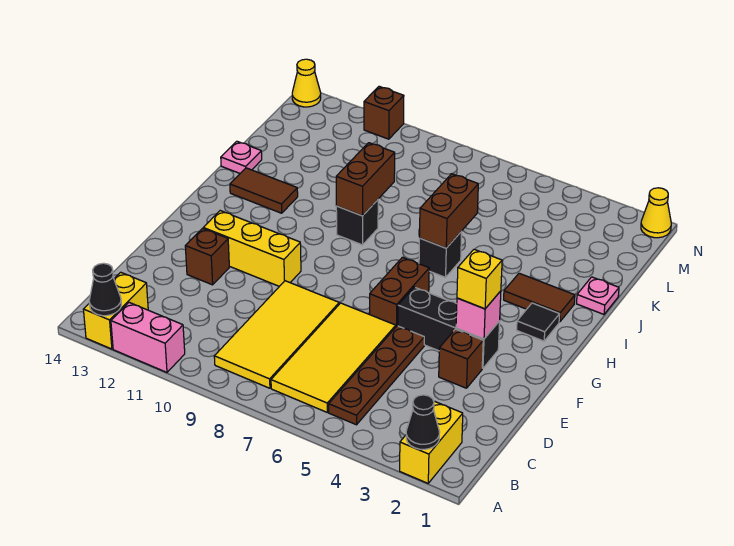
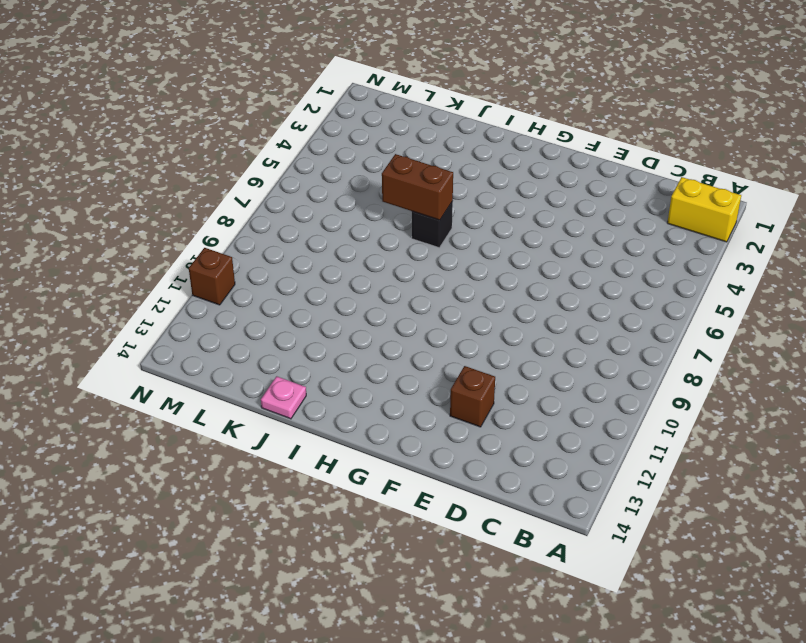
none -> pink 1x2 brick [111,302,185,372]
none -> yellow 1x2 brick [83,272,148,349]
none -> brown 1x4 plate [329,326,424,425]

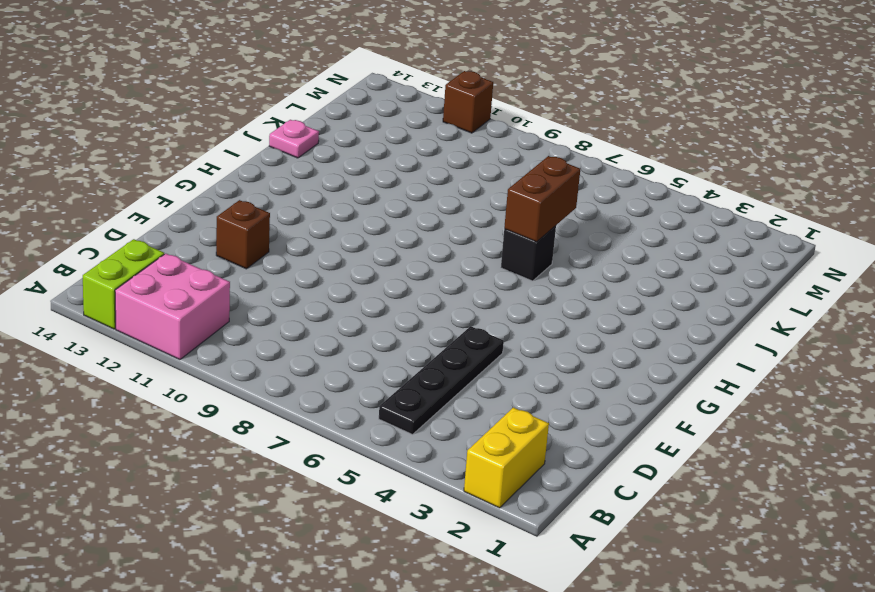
pink 2x2 brick [115,254,230,360] -> pink 1x2 brick [111,302,185,372]
lime 1x2 brick [83,239,164,329] -> yellow 1x2 brick [83,272,148,349]
black 1x4 plate [379,326,504,434] -> brown 1x4 plate [329,326,424,425]
none -> yellow 2x4 tile [271,303,396,412]
none -> yellow 2x4 tile [214,281,339,388]
none -> brown 1x1 brick [439,329,483,388]

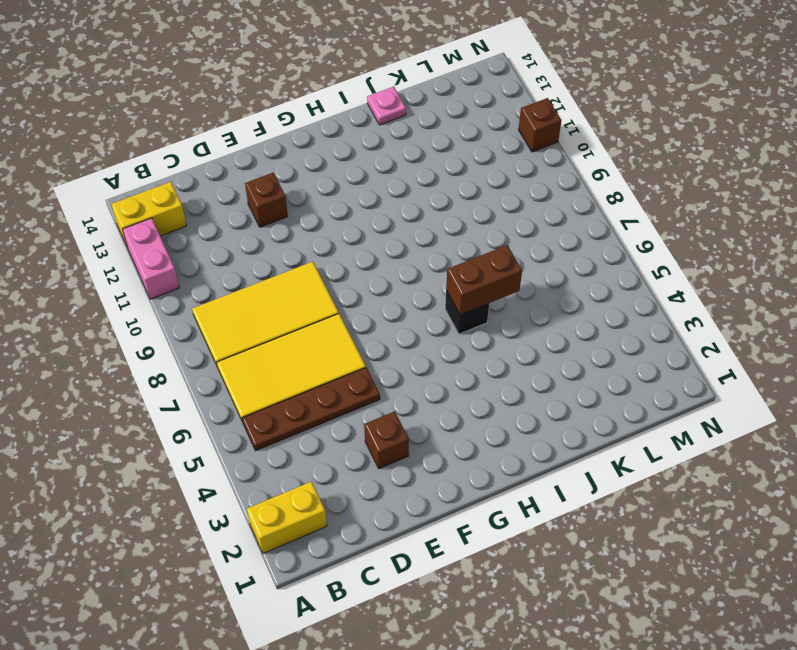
none -> black 1x3 brick [398,287,500,368]
none -> brown 1x2 brick [370,257,429,326]
none -> yellow 1x3 brick [203,211,301,286]

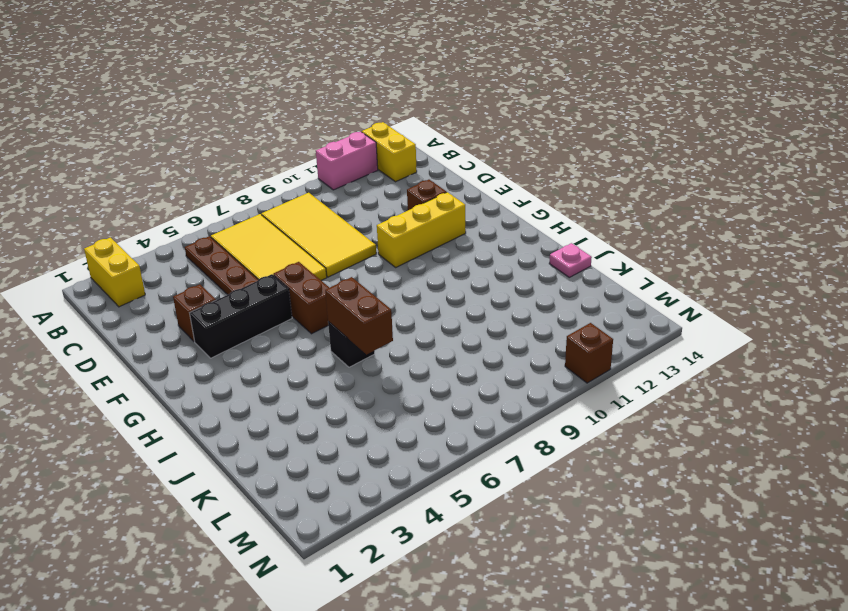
none -> black 1x1 tile [517,303,560,341]
none -> brown 1x2 tile [504,273,575,322]
none -> black 1x1 brick [336,200,378,245]

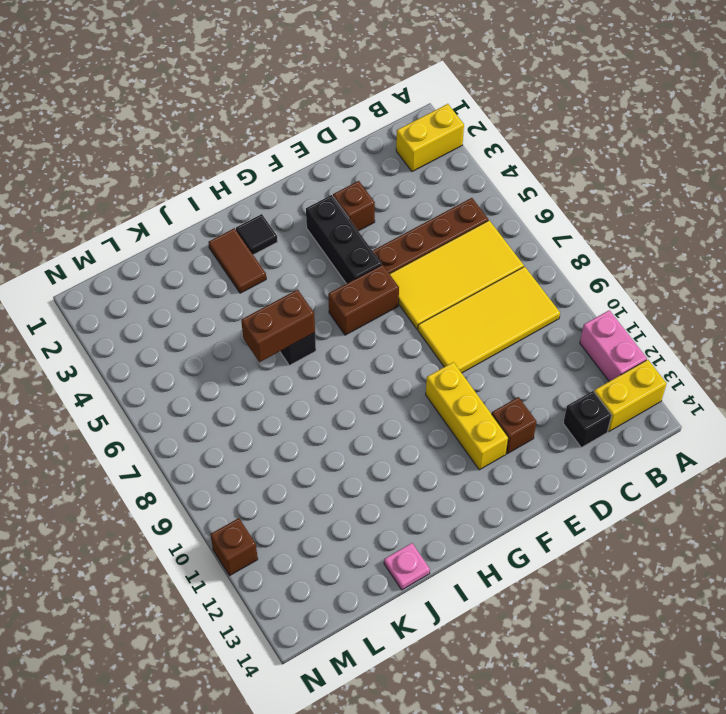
black 1x1 brick [563,391,612,447] -> black 1x1 brick moved to [336,200,378,245]
none -> brown 1x2 tile [230,168,298,213]
none -> pink 1x1 plate [577,277,619,314]
none -> yellow 1x1 cone [641,188,671,238]

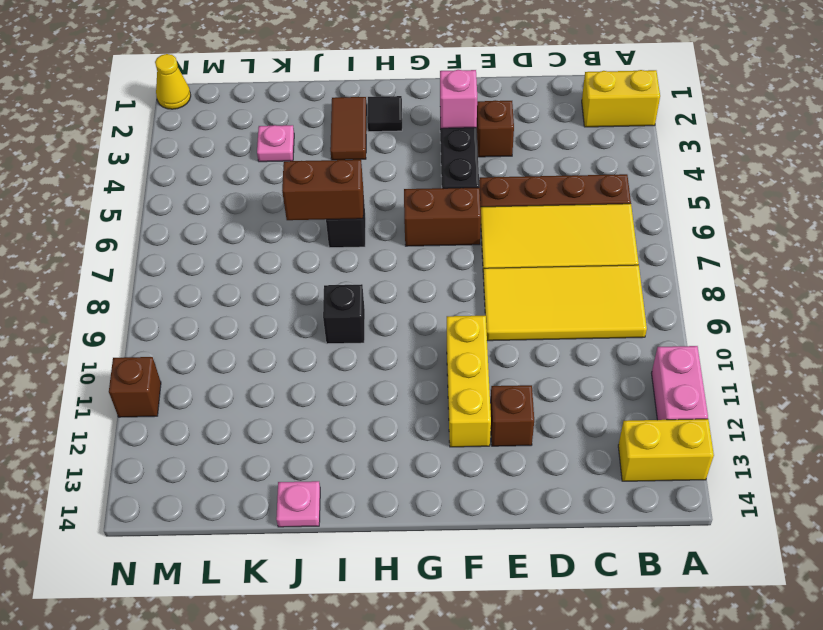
pink 1x1 plate [257,125,294,162] -> pink 1x1 plate moved to [577,277,619,314]
none -> brown 1x2 tile [230,168,298,213]
none -> yellow 1x1 cone [292,59,321,107]
none -> black 1x1 cone [406,395,439,449]

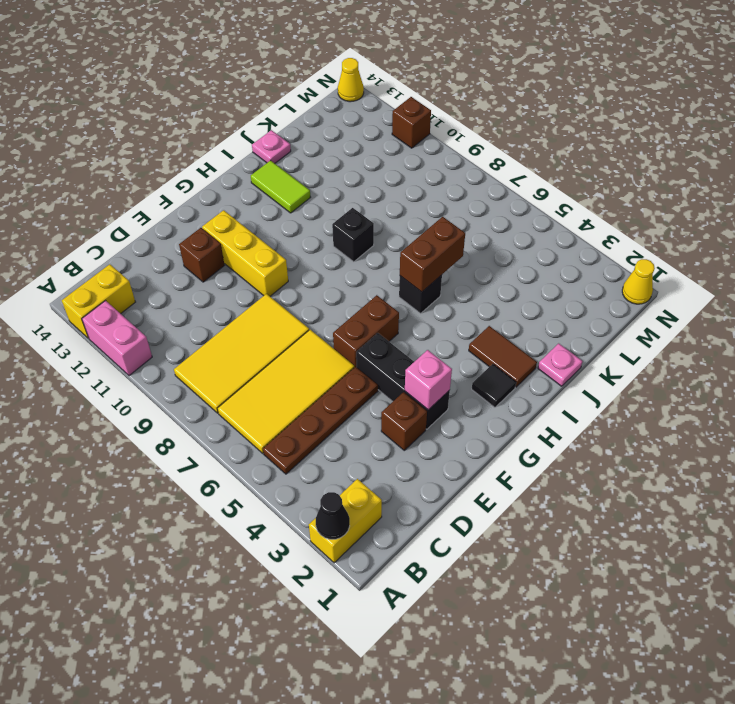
lime 1x2 tile [251,160,311,213] -> brown 1x2 tile [230,168,298,213]
none -> black 1x1 cone [89,263,121,316]
none -> brown 1x2 brick [336,143,395,216]
none -> yellow 1x1 brick [457,249,502,309]

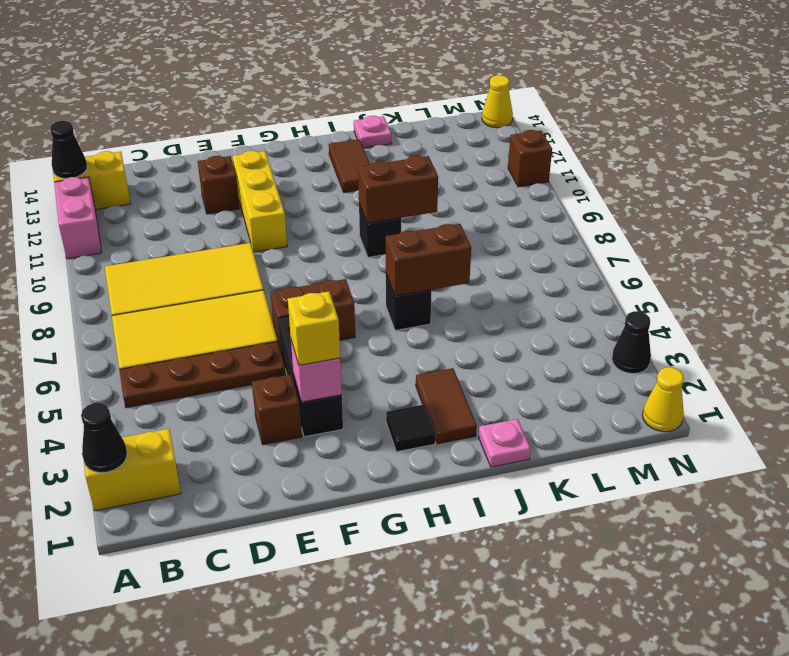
black 1x1 cone [612,311,651,374] -> none

